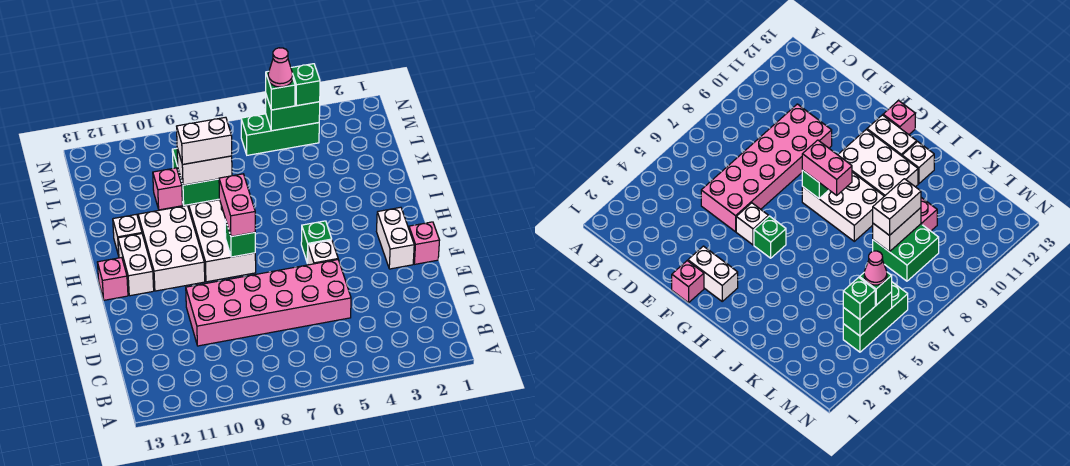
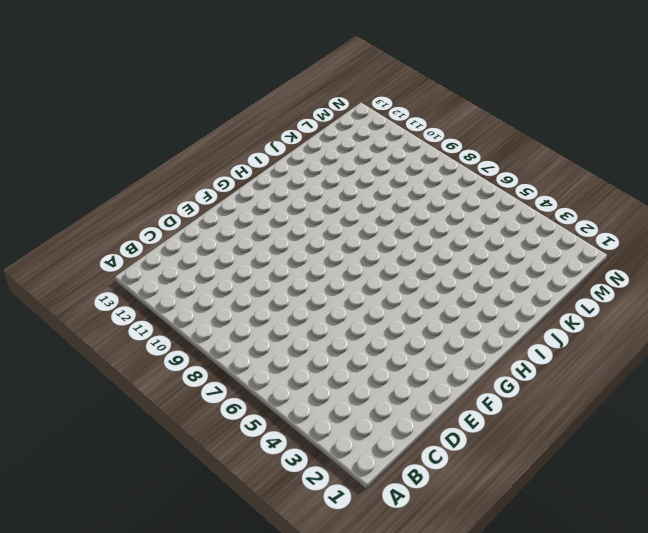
none -> pink 2x6 brick [186,260,351,346]
none -> pink 1x1 brick [409,222,440,264]
none -> white 1x2 brick [377,207,414,269]

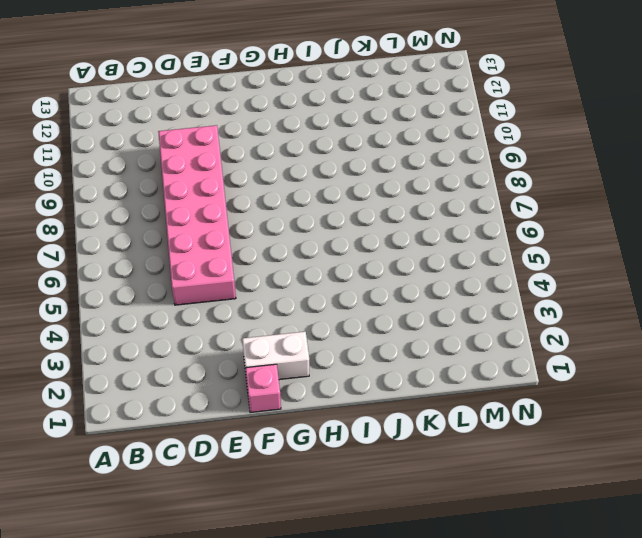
none -> white 1x1 brick [308,240,338,265]
none -> green 1x1 brick [301,221,332,263]
none -> white 2x3 brick [189,200,256,282]

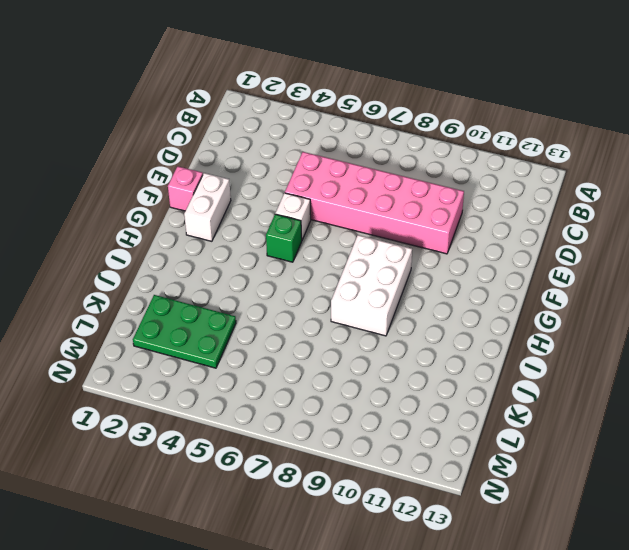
green 2x3 plate [133,295,236,368] -> none
none -> white 2x3 brick [138,206,205,291]
none -> white 1x2 brick [118,234,154,296]
none -> pink 1x1 brick [97,258,128,300]

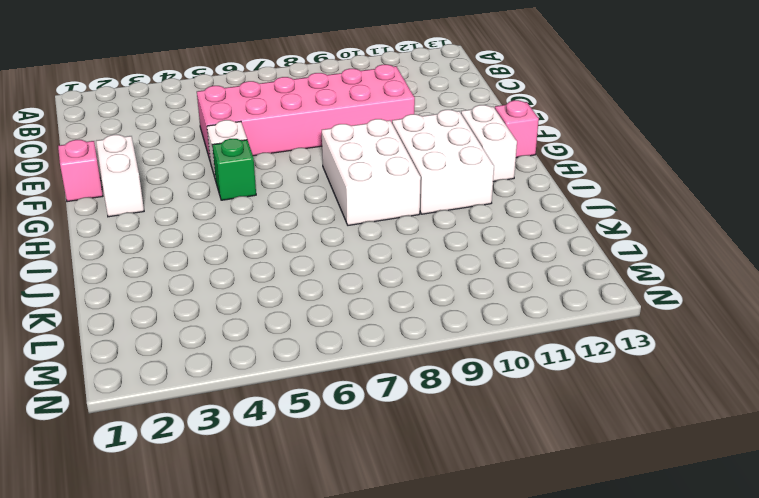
none -> white 1x1 brick [113,214,142,256]
none -> green 2x2 brick [172,148,219,205]
none -> pink 1x1 brick [153,168,182,210]

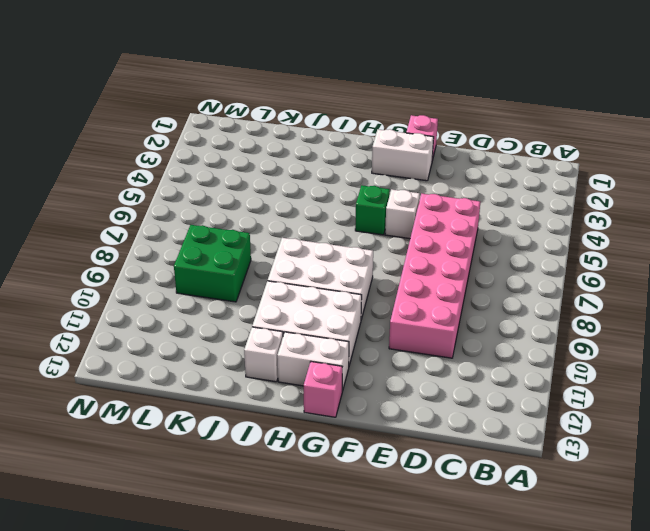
none -> pink 1x1 brick [153,168,182,210]
none -> green 1x3 brick [241,114,319,155]
none -> green 1x1 brick [225,219,255,257]

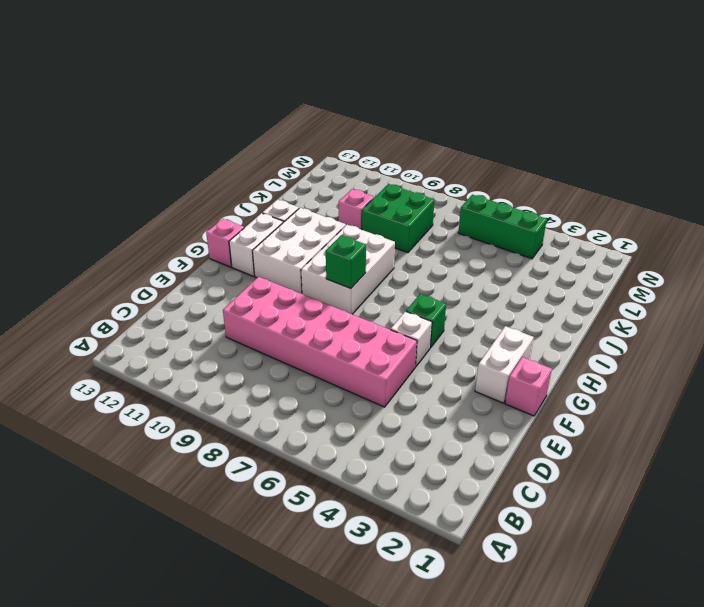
none -> white 1x2 brick [177,148,232,185]
none -> green 1x2 brick [266,95,320,131]
none -> pink 1x2 brick [219,174,255,236]

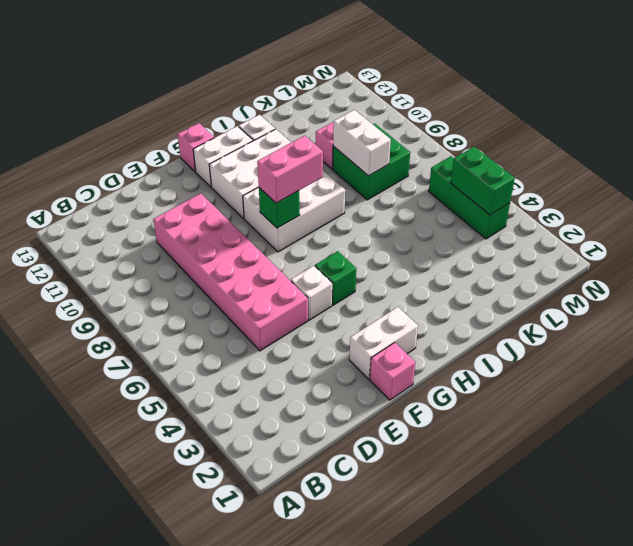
none -> white 1x2 brick [177,117,232,164]
none -> green 1x1 brick [291,64,320,106]
none -> green 1x1 brick [266,71,295,110]

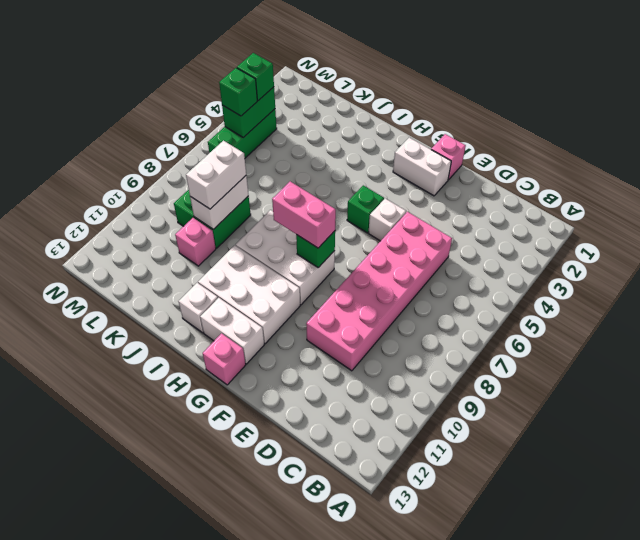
none -> pink 1x1 cone [268,48,293,87]

